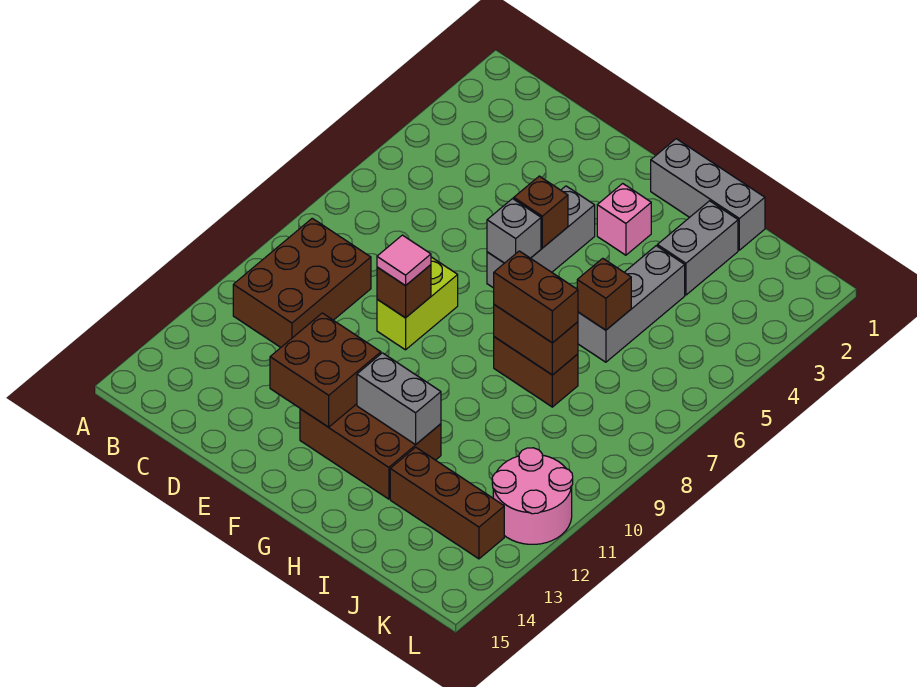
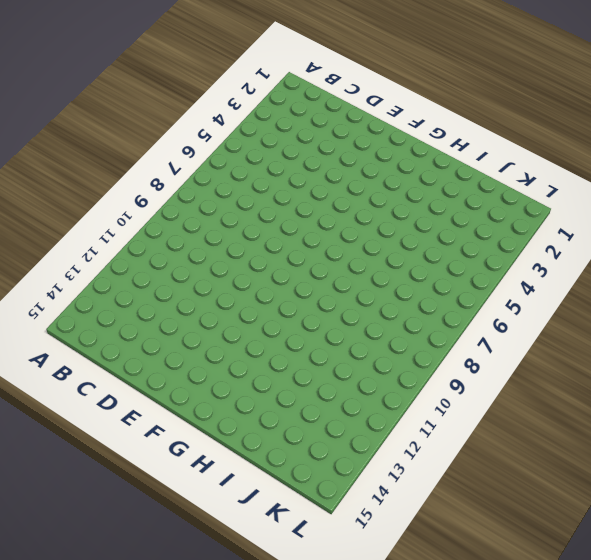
none -> brown 2x3 brick [233,218,371,347]
none -> lime 1x2 brick [377,257,458,350]
none -> grey 1x3 brick [487,186,595,288]

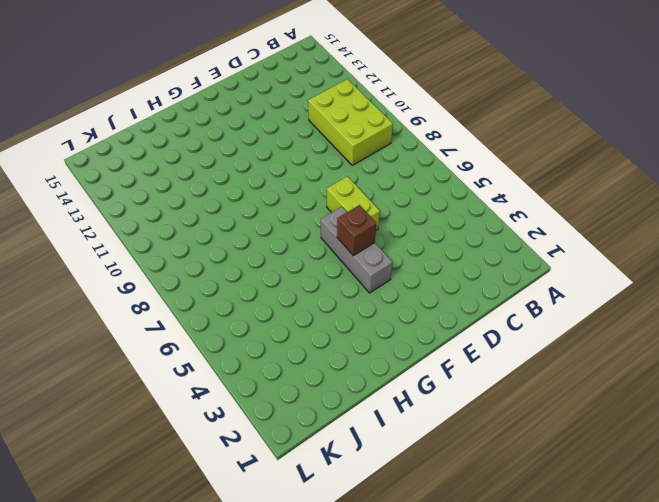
lime 2x3 brick [308,79,393,165] -> brown 2x3 brick [233,218,371,347]
lime 1x2 brick [327,176,380,230] -> lime 1x2 brick moved to [377,257,458,350]
none -> brown 2x3 brick [300,404,441,499]
none -> grey 1x3 brick [651,139,765,250]
none -> pink 1x1 brick [597,184,651,255]

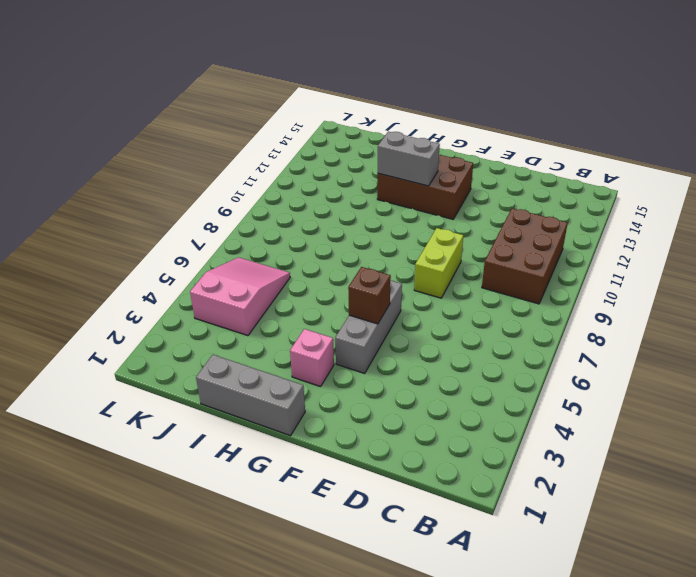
pink 2x3 slope [190,257,290,336] -> none
none -> brown 1x2 brick [494,337,578,407]
none -> grey 1x2 brick [657,201,738,295]
none -> grey 1x3 brick [578,246,685,362]

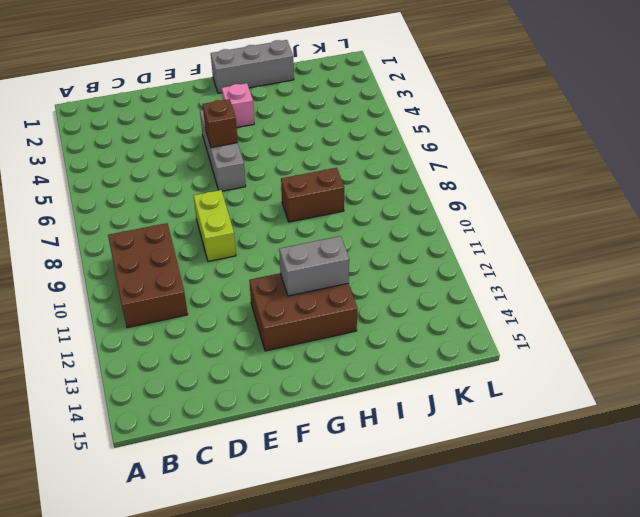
none -> grey 1x2 brick [657,201,738,295]
none -> grey 1x3 brick [578,246,685,362]
none -> brown 1x3 brick [390,447,504,559]

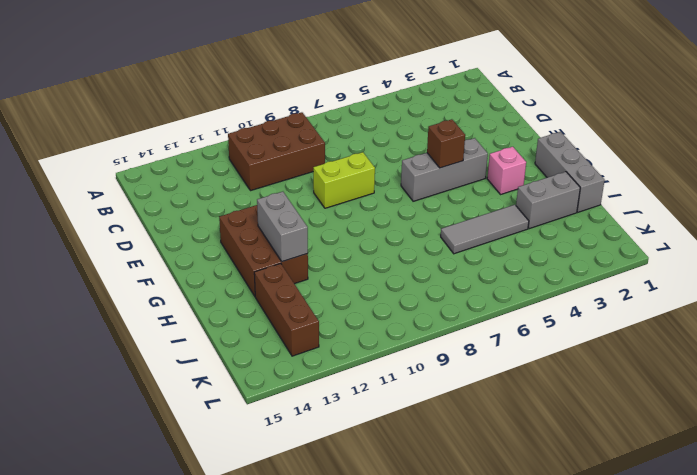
grey 1x3 tile [441,205,529,254] -> grey 1x3 brick [578,246,685,362]
none -> brown 1x2 brick [494,337,578,407]
none -> pink 2x2 round brick [492,448,573,544]
none -> brown 1x1 brick [377,265,431,318]

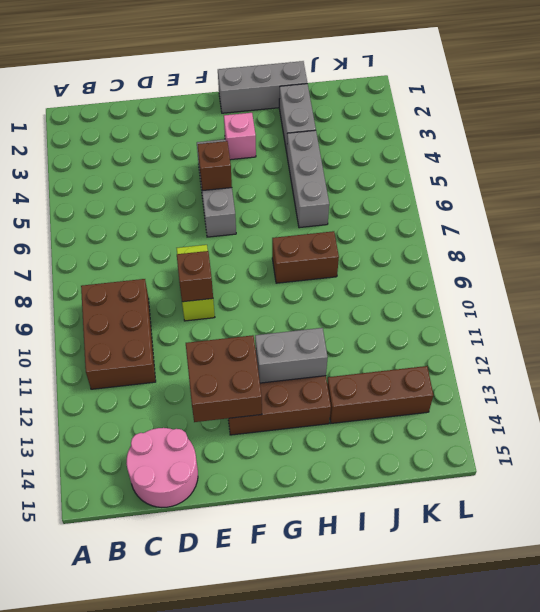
pink 2x2 round brick [126,428,198,507] -> pink 2x2 round brick moved to [492,448,573,544]
none -> grey 1x1 brick [487,199,541,263]
none -> brown 1x2 brick [494,305,578,375]
none -> brown 1x1 brick [577,258,631,330]

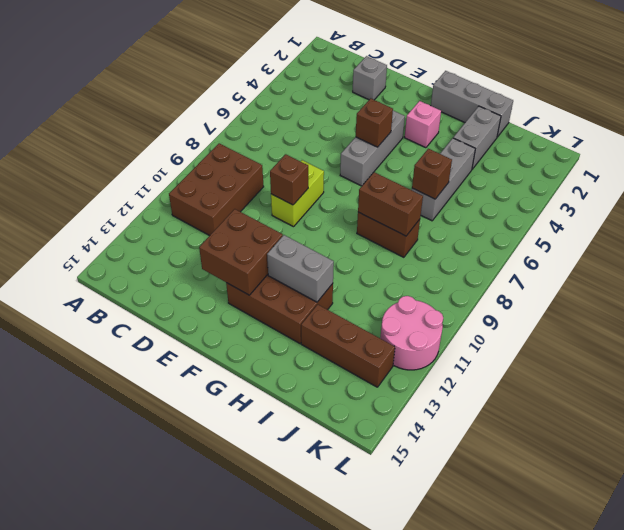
grey 1x1 brick [353,56,387,100] -> grey 1x1 brick moved to [487,199,541,263]
none -> pink 1x1 tile [377,235,431,286]
none -> brown 1x2 brick [494,251,578,343]

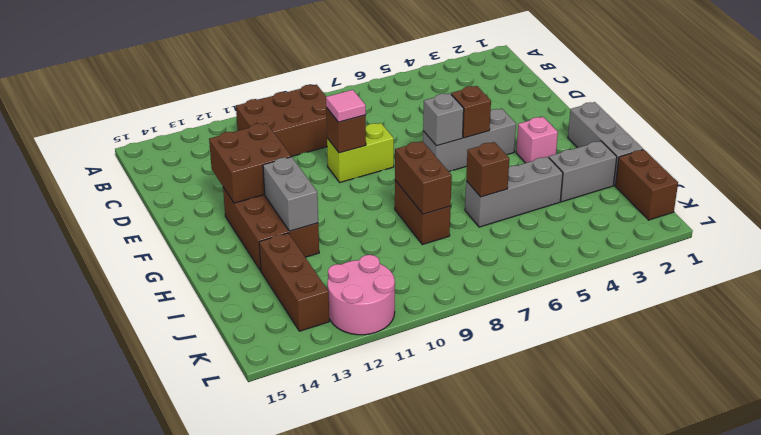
brown 1x2 brick [615,150,678,220] -> brown 1x2 brick moved to [494,251,578,343]

